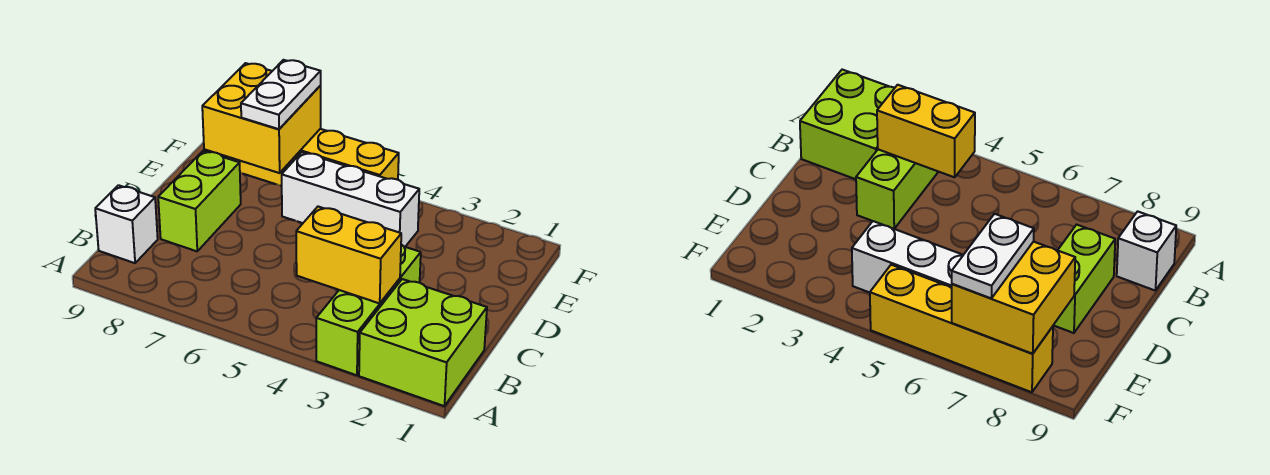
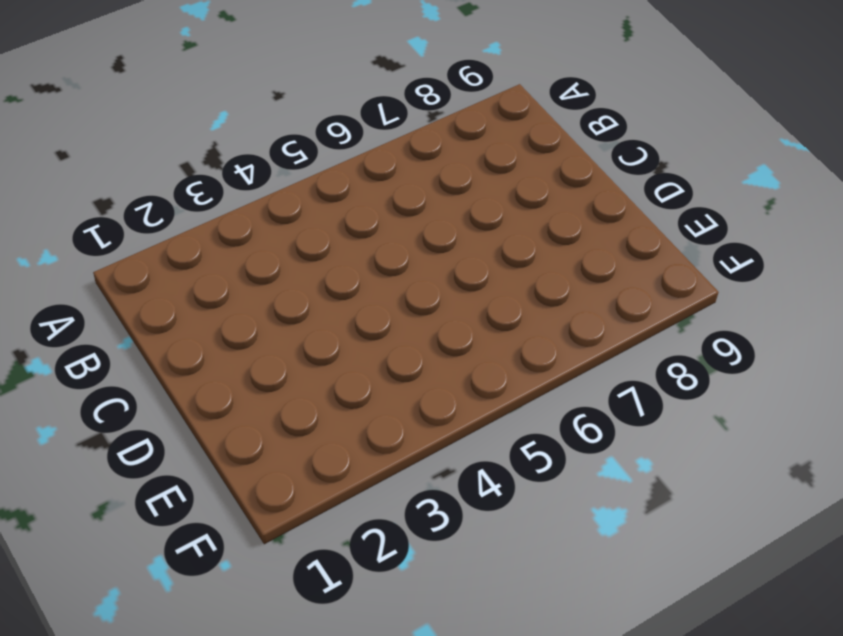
none -> lime 2x2 brick [359,279,487,406]
none -> lime 1x3 brick [316,244,421,375]

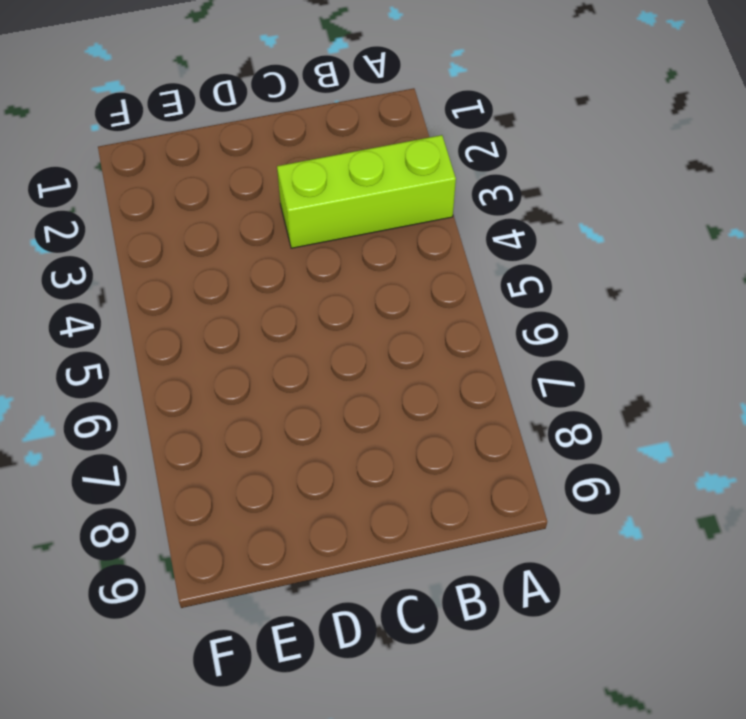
none -> lime 2x2 brick [359,279,487,406]
none -> white 1x1 brick [95,185,158,263]

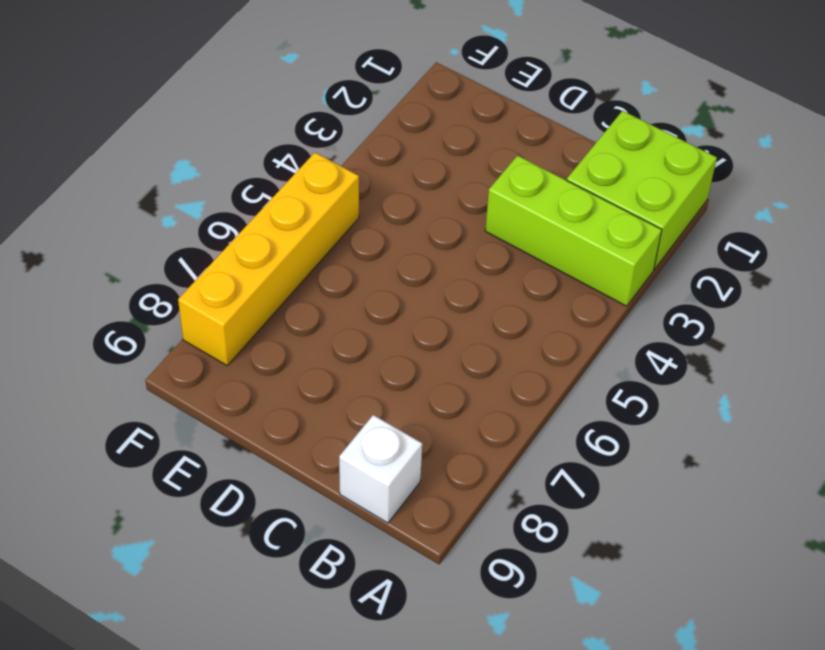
none -> lime 1x2 brick [158,151,241,251]
none -> white 1x3 brick [282,152,419,247]

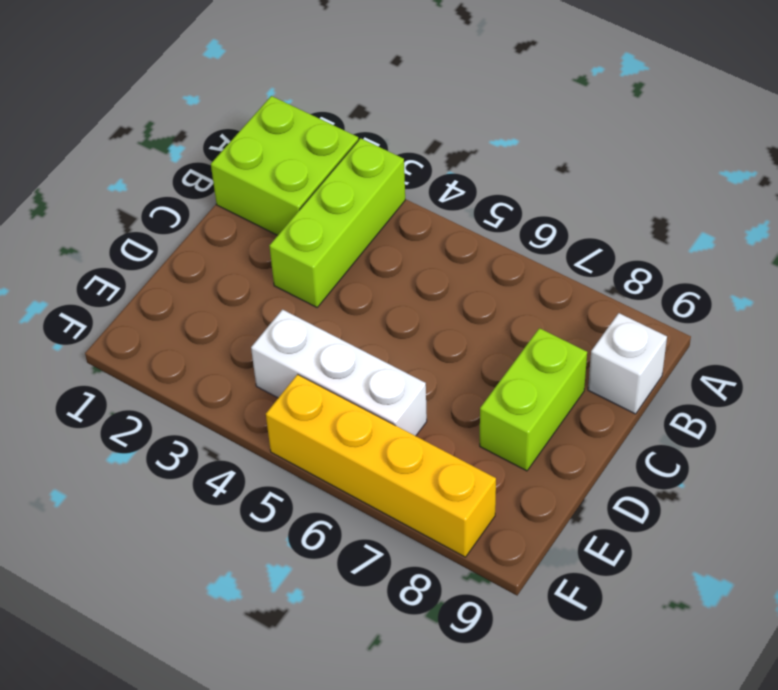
none -> yellow 1x2 brick [296,207,401,303]
none -> yellow 2x2 brick [202,63,321,173]

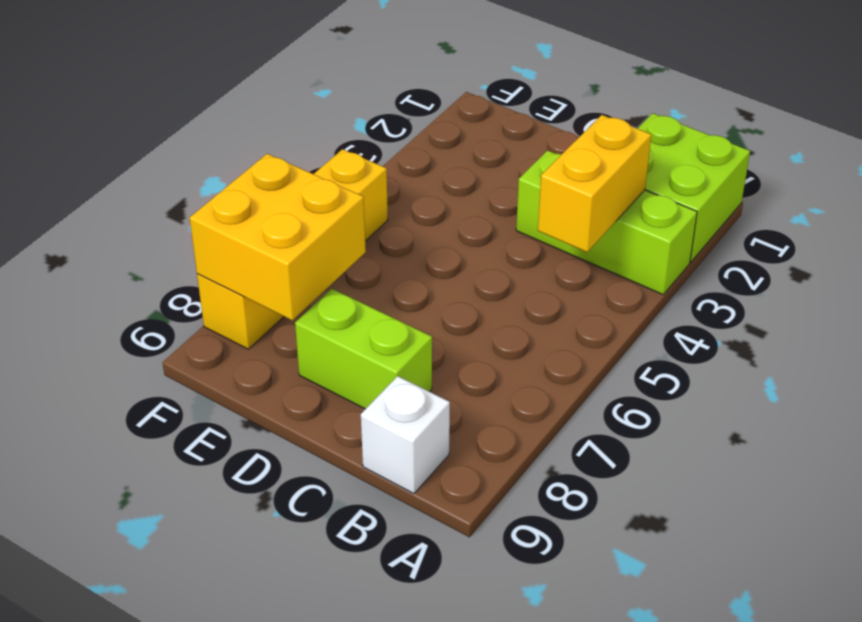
none -> white 1x3 brick [282,152,419,247]
none -> white 1x2 plate [241,60,321,129]

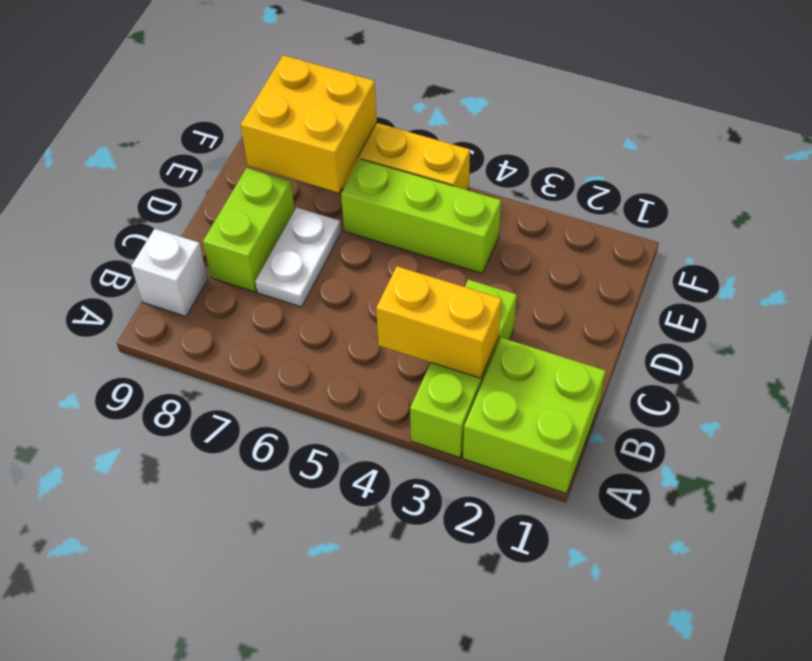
white 1x2 plate [255,207,341,307] -> white 1x2 plate moved to [241,60,321,129]
lime 1x3 brick [341,159,501,274] -> white 1x3 brick [282,152,419,247]

